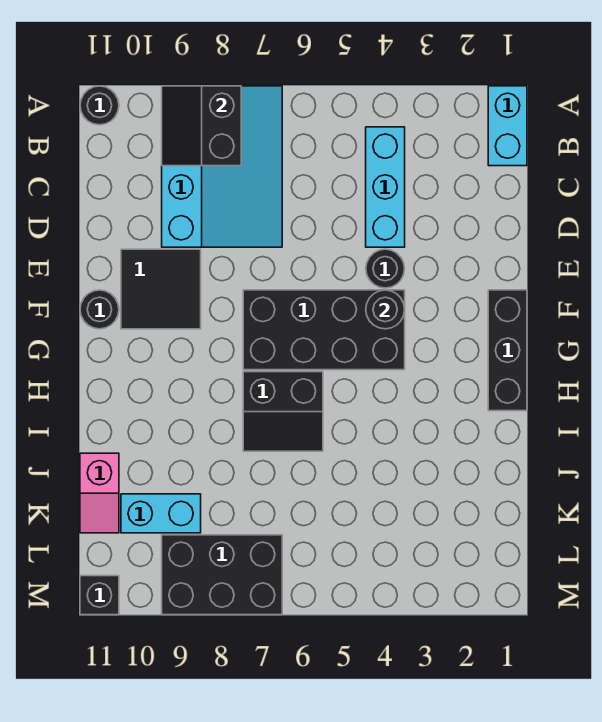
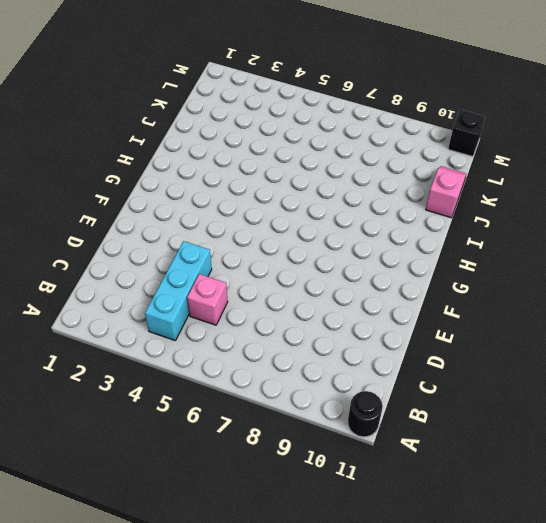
pink 1x1 brick [187,274,228,325] -> none
none -> cyan 1x2 brick [488,86,527,166]
none -> cyan 3x4 slope [162,86,282,247]
none -> black 1x1 round brick [366,249,405,288]

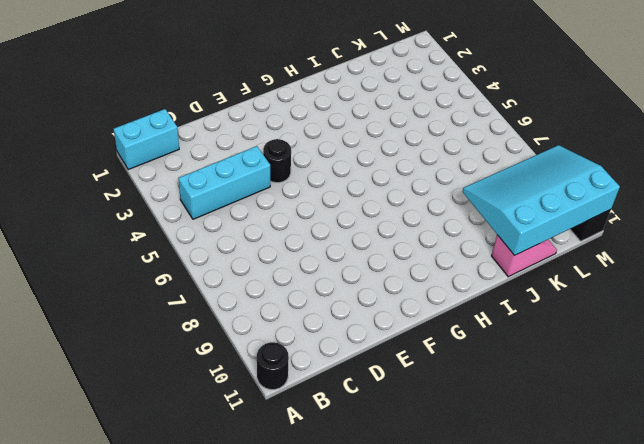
cyan 3x4 slope [462,145,620,256] -> cyan 3x4 slope moved to [162,86,282,247]
none -> black 2x2 tile [121,249,201,329]
none -> black 1x3 brick [488,290,527,411]
none -> black 2x4 brick [243,290,405,370]

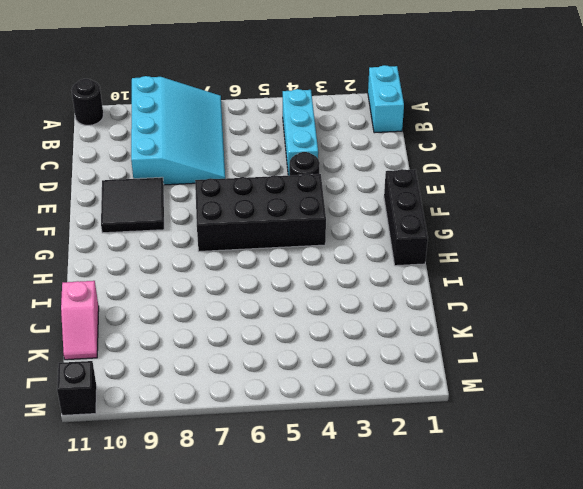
none -> black 1x1 round brick [80,290,119,329]
none -> black 2x2 slope [243,372,323,451]
none -> cyan 1x2 brick [121,494,201,533]

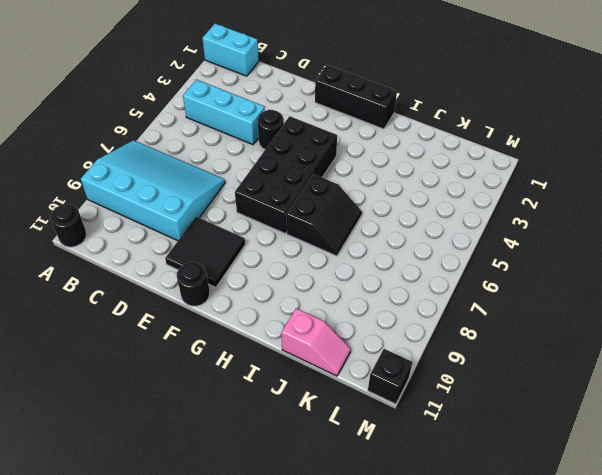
none -> cyan 1x2 brick [121,494,201,533]
none -> black 2x3 brick [162,535,282,615]
none -> black 2x2 slope [162,86,241,166]

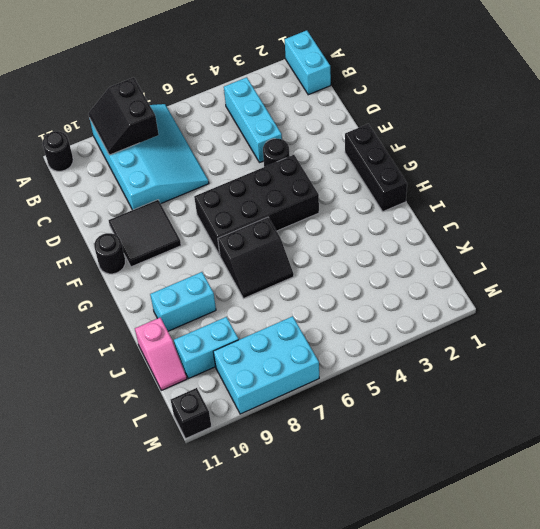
cyan 1x2 brick [150,272,216,331] -> none
cyan 2x3 brick [213,316,319,414] -> black 2x3 brick [162,535,282,615]
none -> black 1x1 round brick [366,290,405,329]

